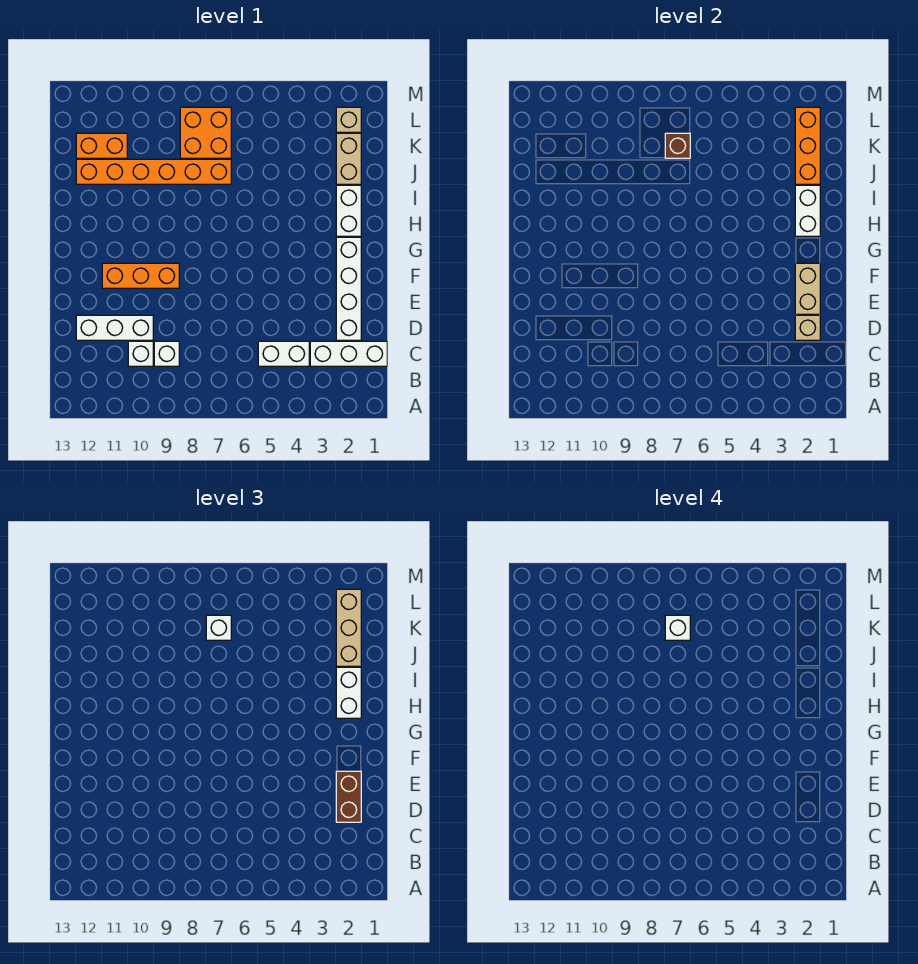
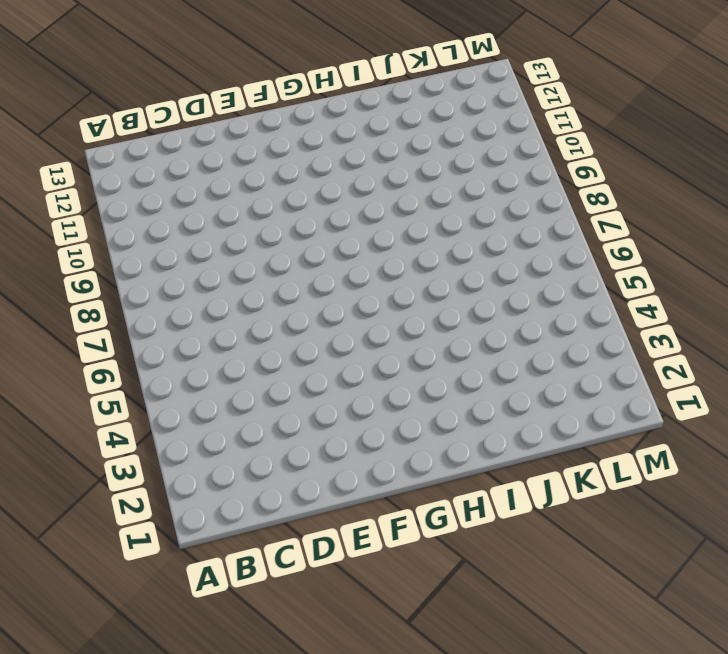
none -> white 1x3 brick [310,341,387,366]
none -> white 1x2 brick [258,341,309,366]
none -> white 1x1 brick [154,341,179,366]

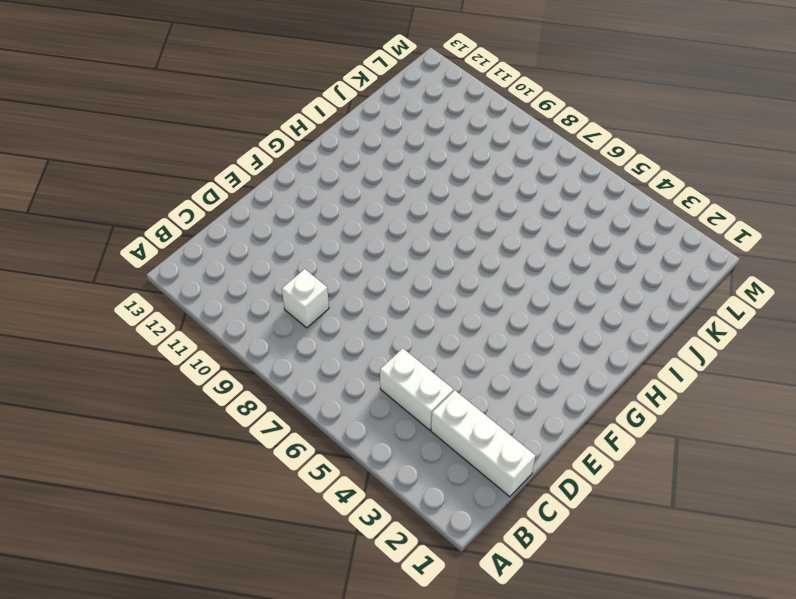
none -> white 1x1 brick [128,341,153,366]
none -> white 1x4 brick [336,237,361,340]
none -> white 1x3 brick [76,315,153,340]

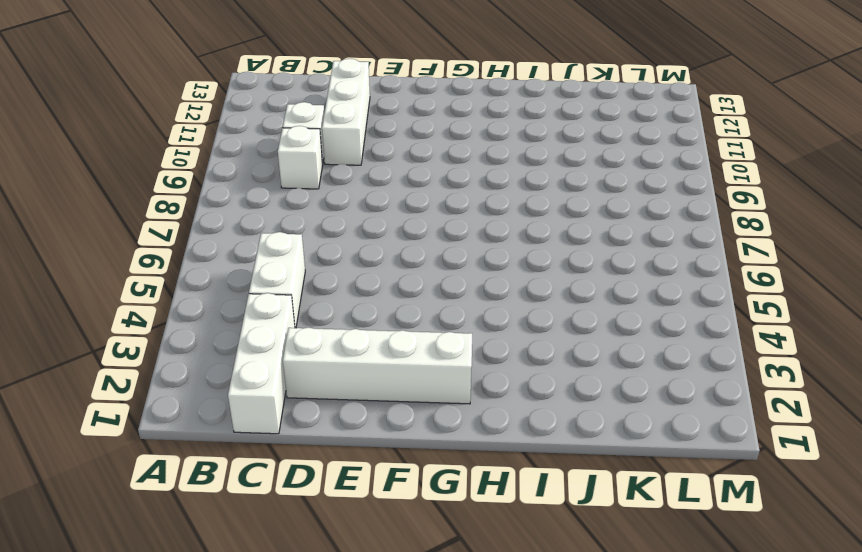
none -> orange 1x3 brick [102,263,179,288]
none -> white 1x2 brick [336,185,361,236]
none -> tan 1x2 brick [336,133,361,184]

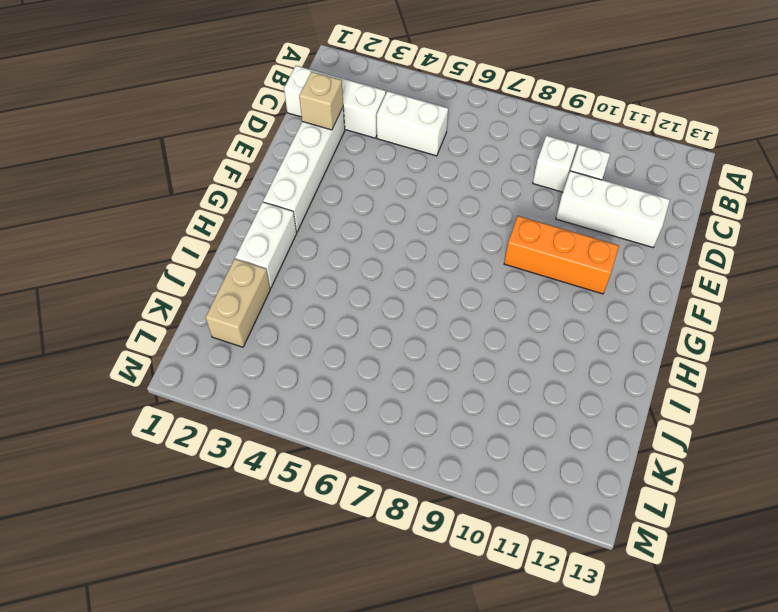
none -> orange 1x6 brick [76,159,231,184]
none -> orange 2x2 brick [180,107,231,158]
none -> orange 1x2 brick [76,133,127,158]

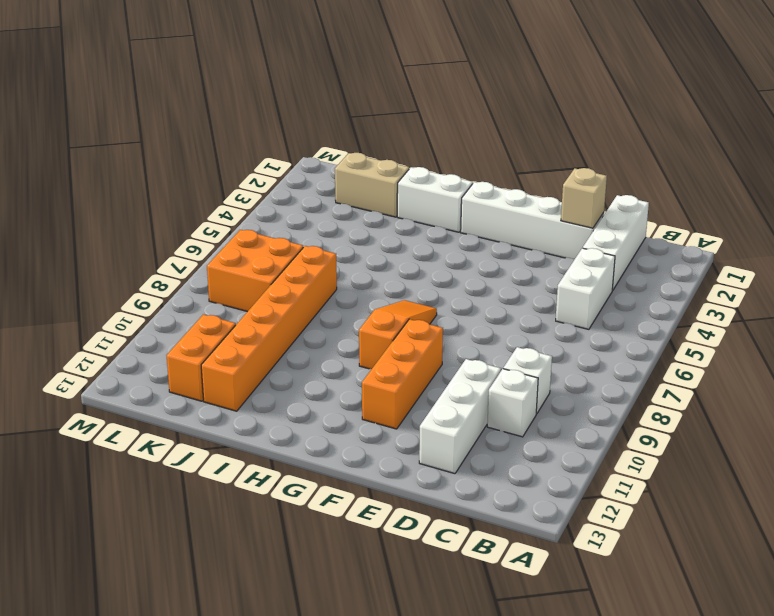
orange 1x3 slope [359,300,437,369] -> none
none -> tan 1x1 brick [336,107,361,132]
none -> tan 1x2 brick [795,263,820,314]
none -> white 1x2 brick [795,185,820,236]

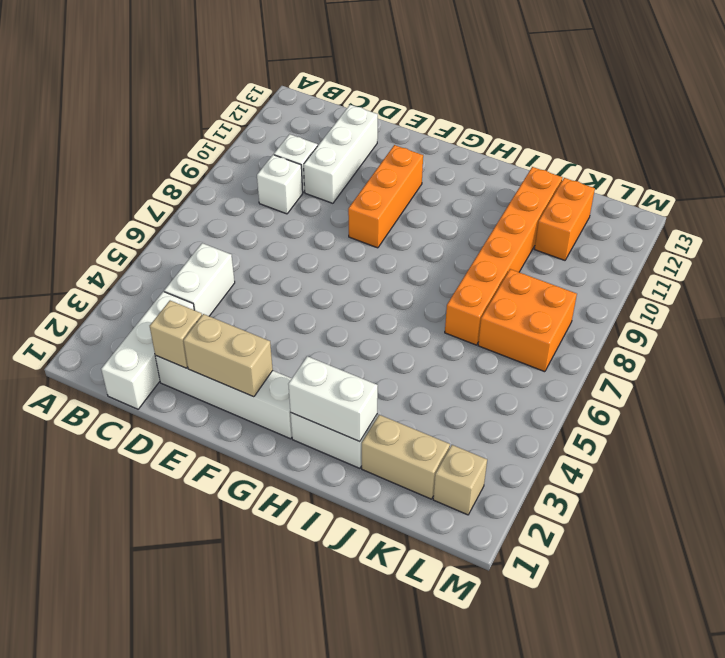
none -> orange 1x3 brick [795,107,820,184]
none -> brown 1x1 brick [665,133,690,158]
none -> brown 1x2 brick [336,771,361,822]

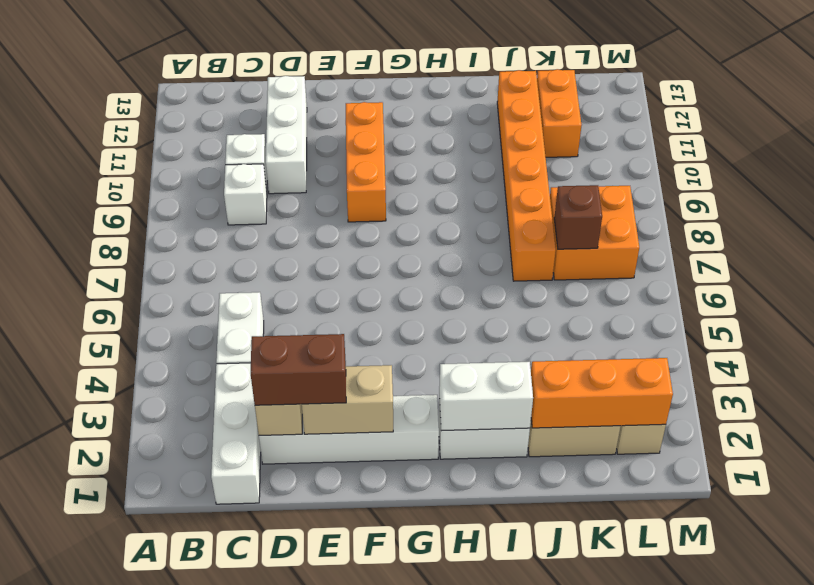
none -> white 1x2 brick [336,667,361,718]
none -> tan 1x3 brick [336,589,361,666]
none -> white 1x1 brick [206,615,231,640]

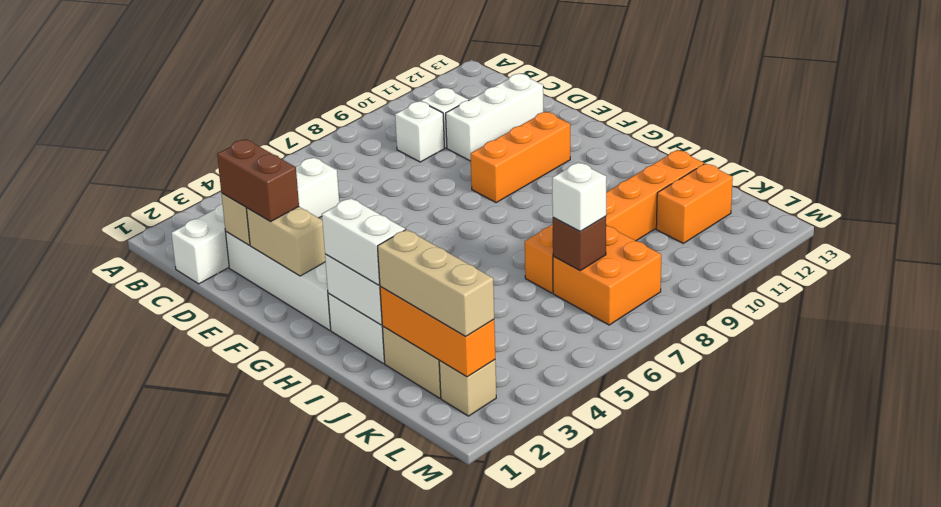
none -> white 1x1 brick [665,615,690,640]

